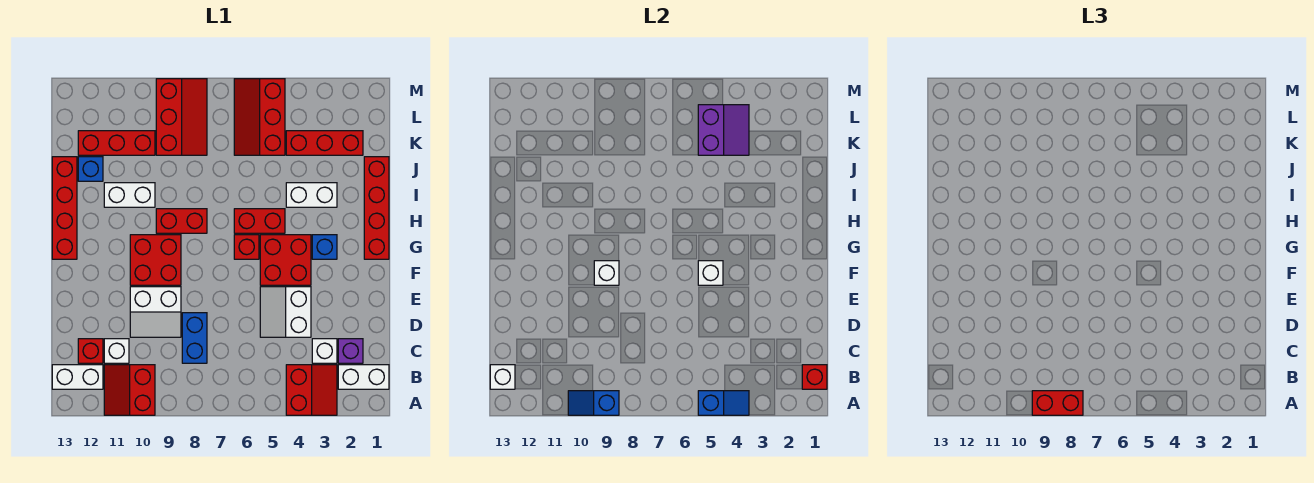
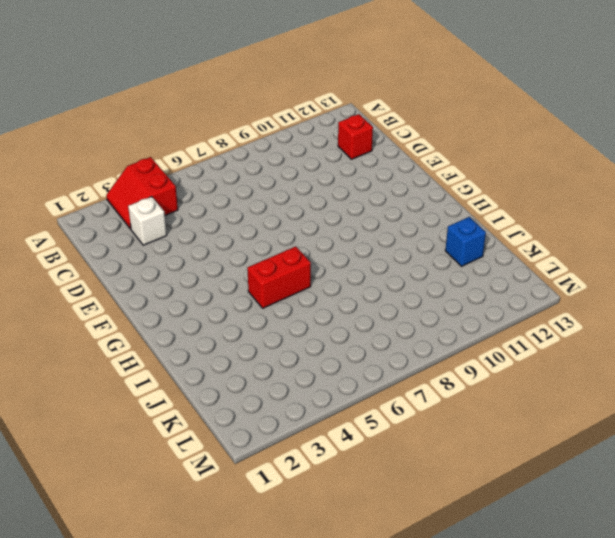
none -> red 2x2 slope [104,365,155,415]
none -> white 1x2 brick [338,365,389,389]
none -> white 1x2 brick [52,365,103,389]
none -> purple 1x1 brick [338,339,363,363]

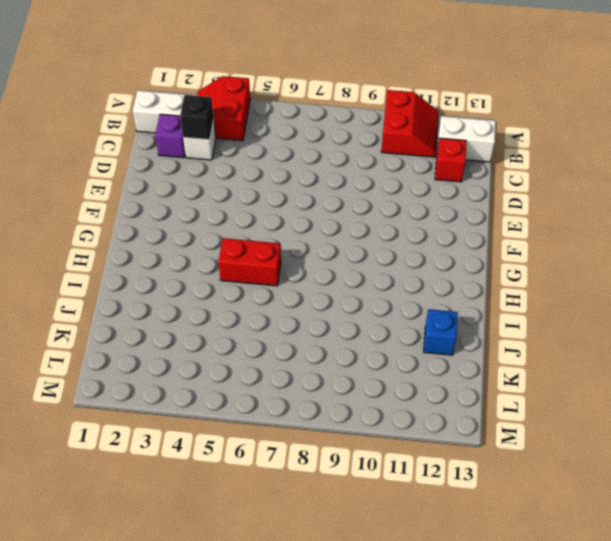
black 1x1 brick [180,95,214,140] -> none
none -> blue 1x2 brick [182,313,207,363]
none -> white 1x1 brick [104,339,129,363]
none -> white 2x2 slope [260,287,311,337]
none -> white 2x2 slope [130,287,181,337]

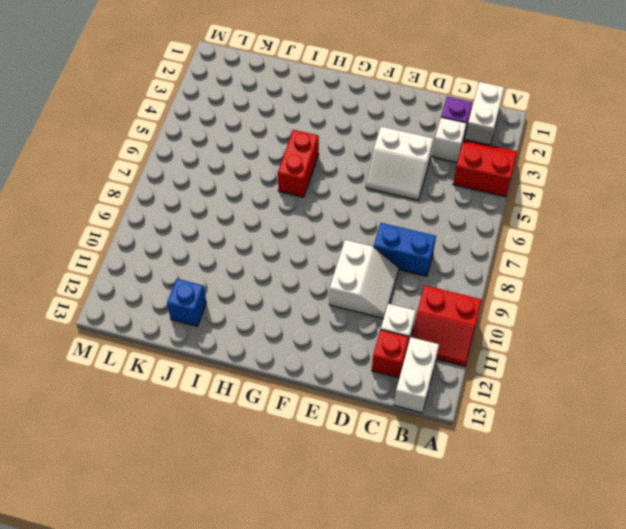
none -> red 2x2 brick [260,235,311,285]
none -> red 2x2 brick [130,235,181,285]
none -> red 1x4 brick [364,157,389,259]
none -> blue 1x1 brick [312,235,337,259]

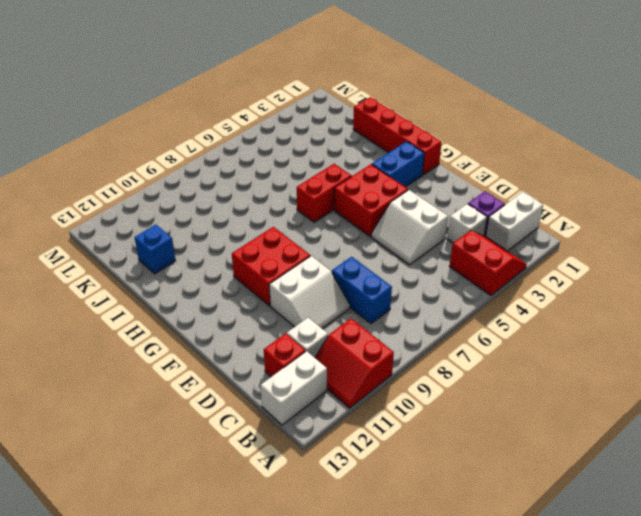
blue 1x2 brick [372,141,424,187] -> blue 1x1 brick [312,235,337,259]
none -> red 1x1 brick [234,235,259,259]
none -> red 1x4 brick [52,157,77,259]
none -> red 1x2 brick [156,209,207,233]
none -> white 1x2 brick [286,183,337,207]

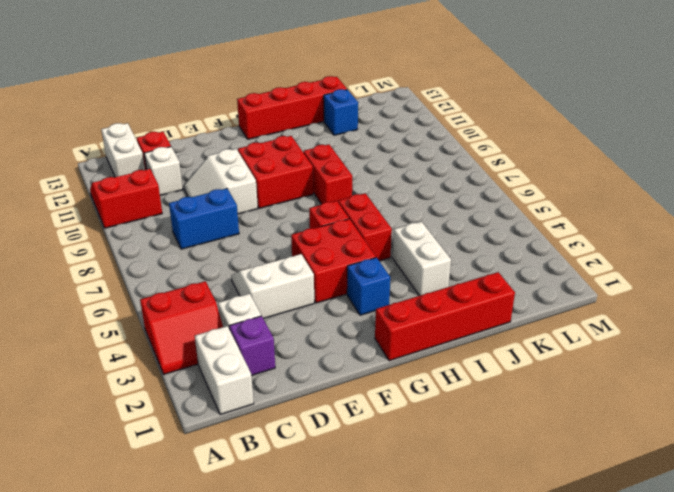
none -> white 1x2 brick [104,183,155,207]
none -> red 1x3 brick [286,131,363,155]
none -> red 2x3 slope [234,79,285,155]
none -> red 2x3 slope [156,79,207,155]

